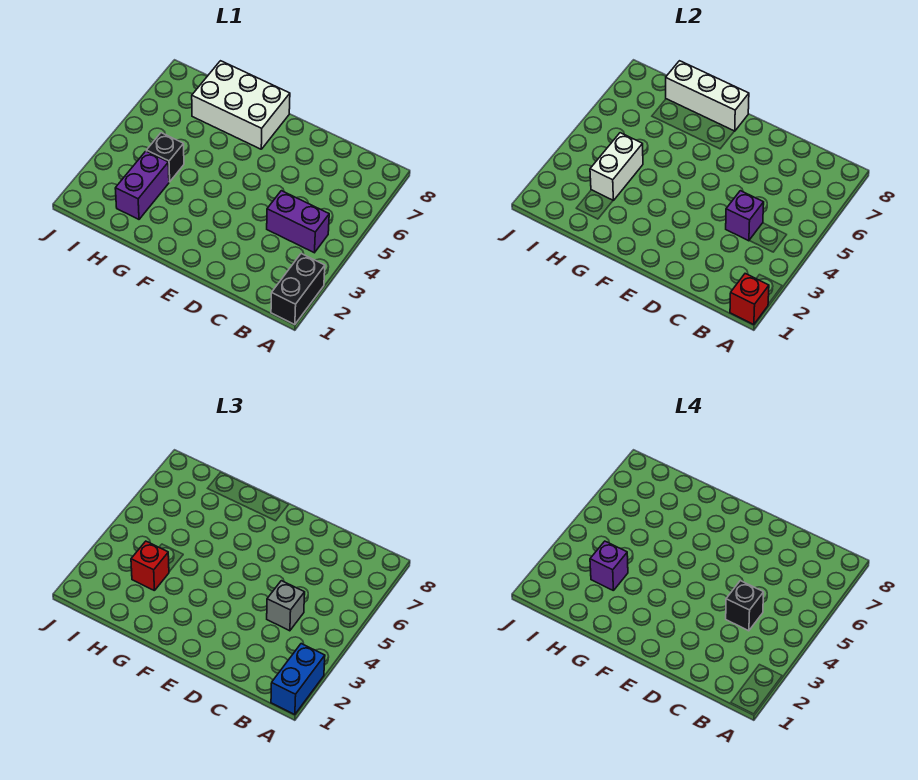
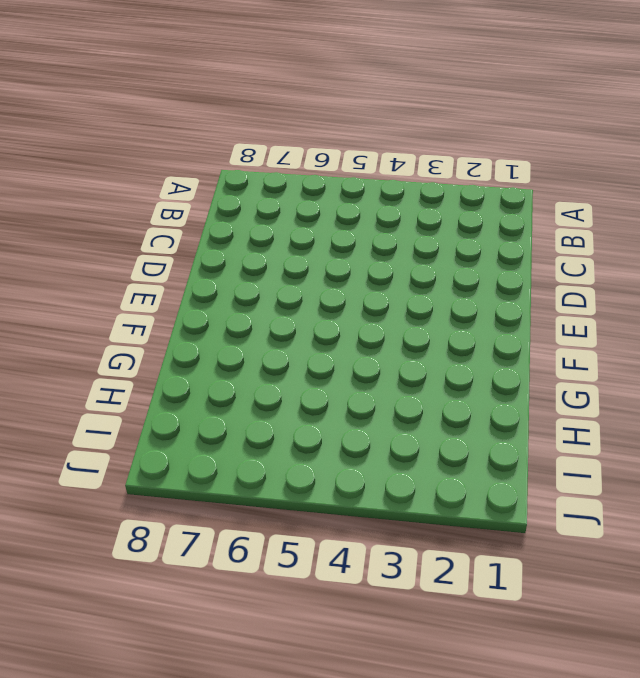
none -> black 1x2 brick [271,254,325,325]
none -> purple 1x2 brick [267,191,329,253]
none -> white 2x3 brick [192,61,290,149]

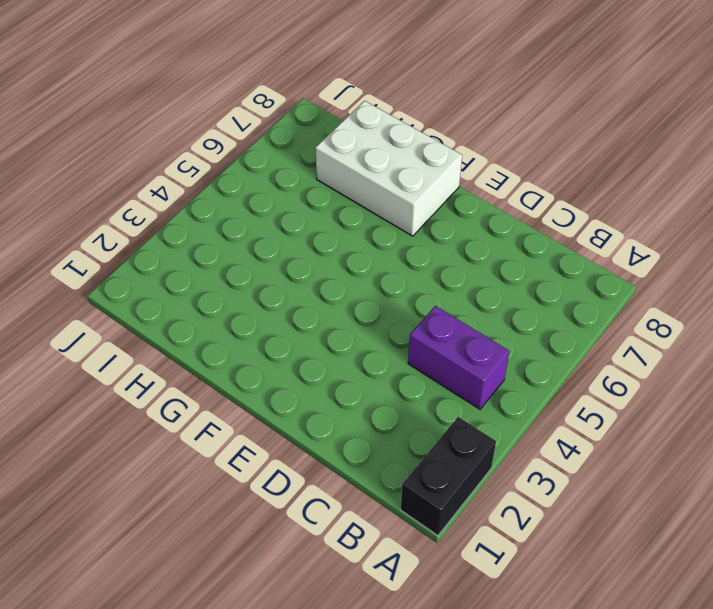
none -> purple 1x2 brick [115,151,169,219]
none -> black 1x1 brick [146,133,184,182]
none -> red 1x1 brick [730,274,769,325]

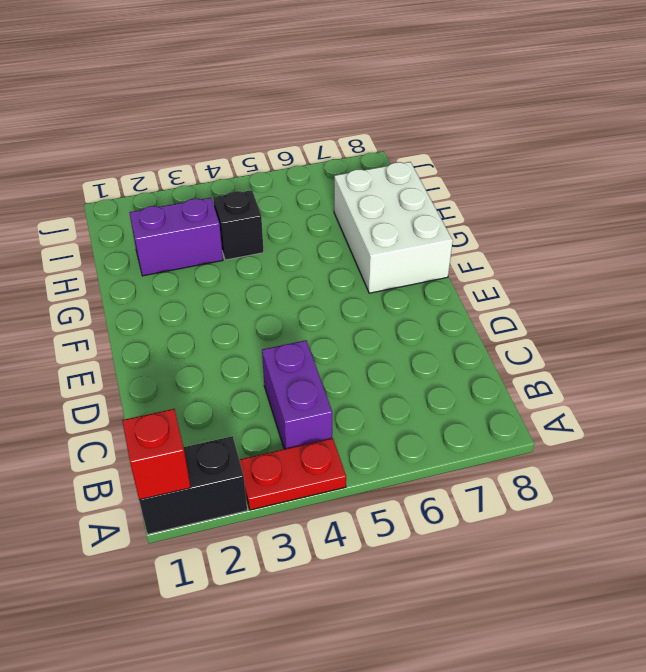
red 1x2 plate [239,438,346,510] -> none
none -> purple 1x1 brick [726,191,764,241]
none -> white 1x3 brick [666,61,749,131]
none -> white 1x2 brick [590,133,643,200]

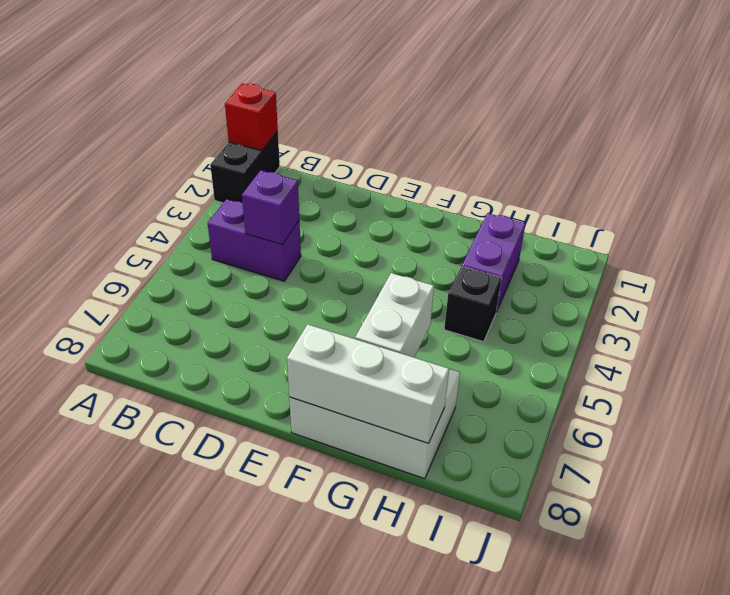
white 1x2 brick [355,273,434,357] -> white 1x2 brick moved to [590,133,643,200]
none -> blue 1x2 brick [271,644,325,715]
none -> grey 1x1 brick [267,581,305,631]
none -> red 1x1 brick [131,541,169,590]

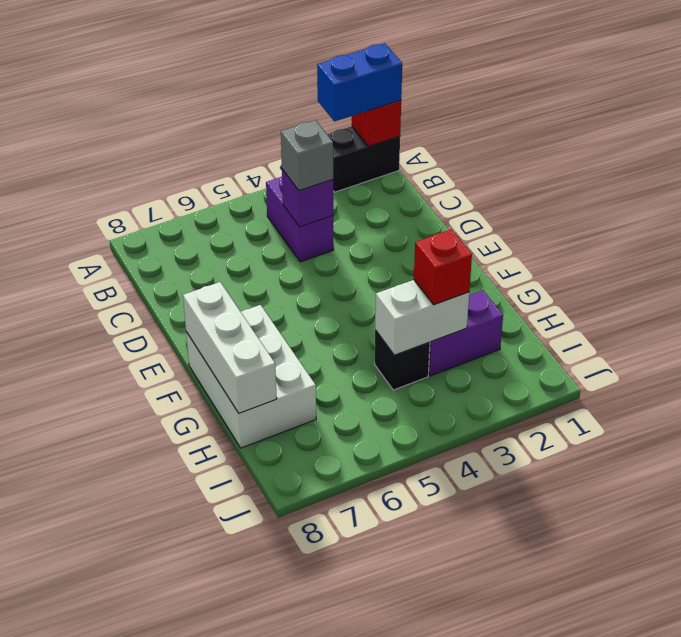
none -> black 1x1 brick [726,581,764,631]
none -> purple 1x1 brick [590,541,628,590]

